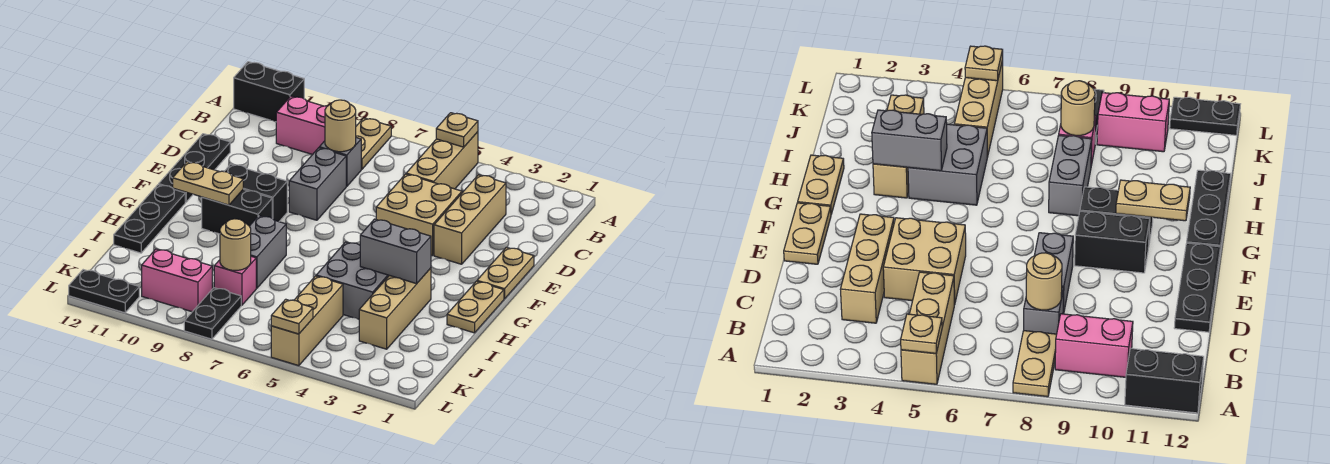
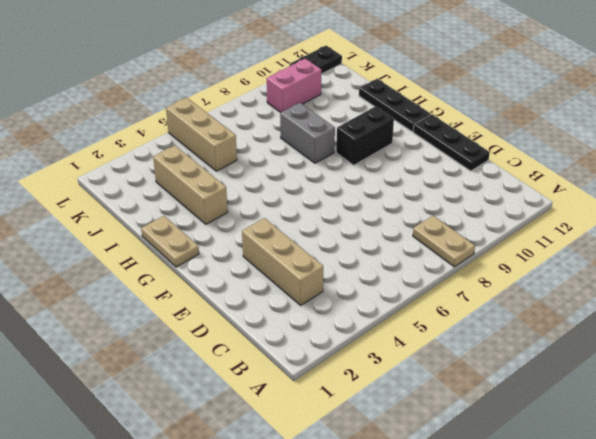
none -> tan 1x3 brick [406,132,478,189]
none -> black 1x2 brick [234,62,304,122]
none -> pink 1x2 brick [276,96,327,155]

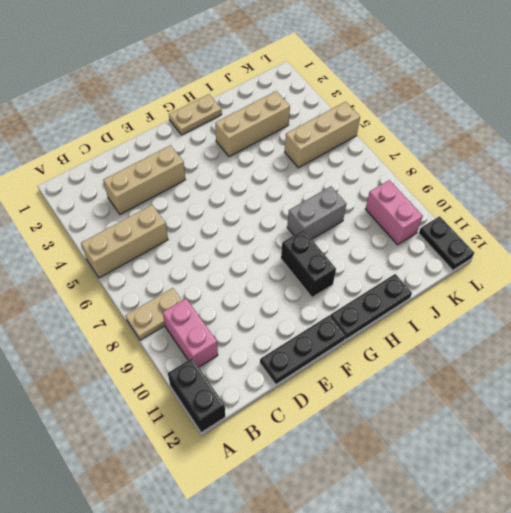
none -> grey 1x1 brick [319,138,361,186]
none -> tan 2x2 brick [376,174,462,256]
none -> grey 1x2 brick [289,148,346,220]

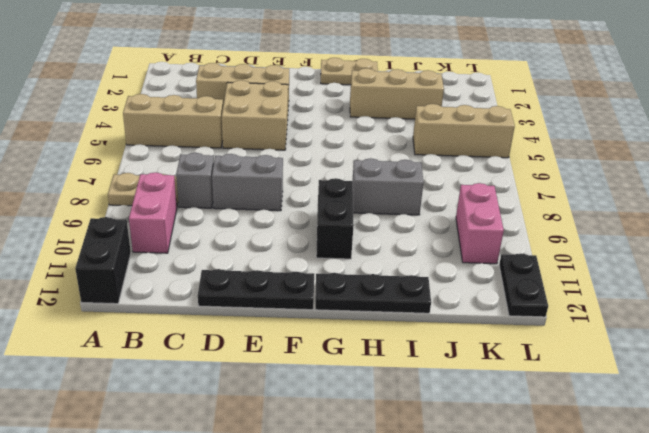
none -> tan 1x2 plate [477,247,534,299]
none -> black 1x2 brick [224,164,287,222]
none -> grey 2x2 brick [316,242,389,319]

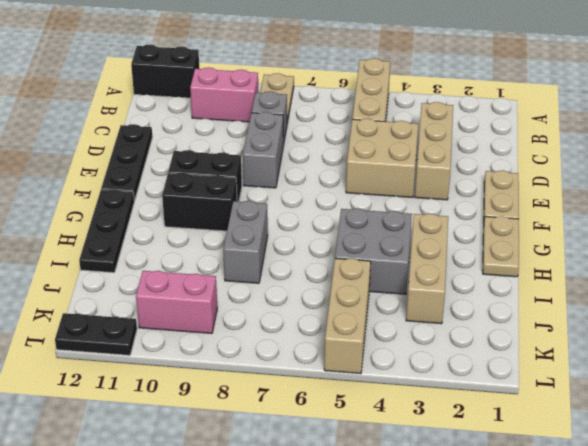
none -> pink 1x1 brick [214,256,256,305]
none -> black 1x2 plate [184,288,241,339]
none -> tan 1x1 plate [436,113,478,147]

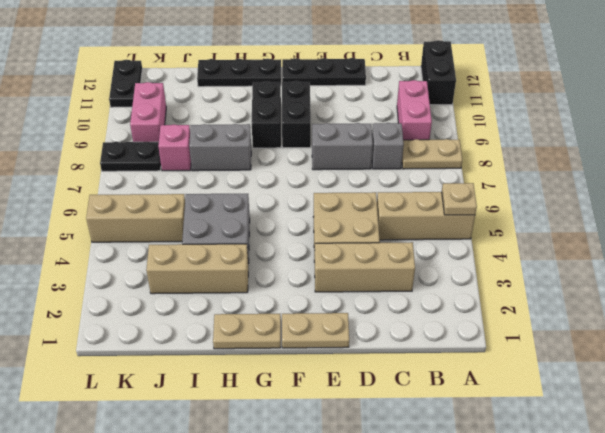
none -> tan 1x1 round brick [325,100,356,152]
none -> tan 1x2 plate [173,162,243,205]
none -> grey 1x2 brick [360,219,431,284]

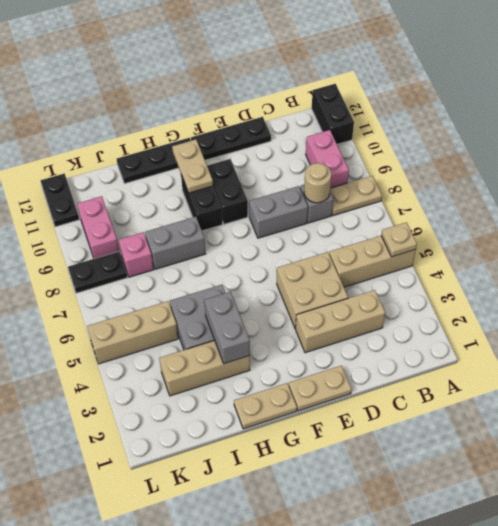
none -> tan 1x1 round brick [220,219,251,270]
none -> tan 1x1 plate [271,299,313,334]

